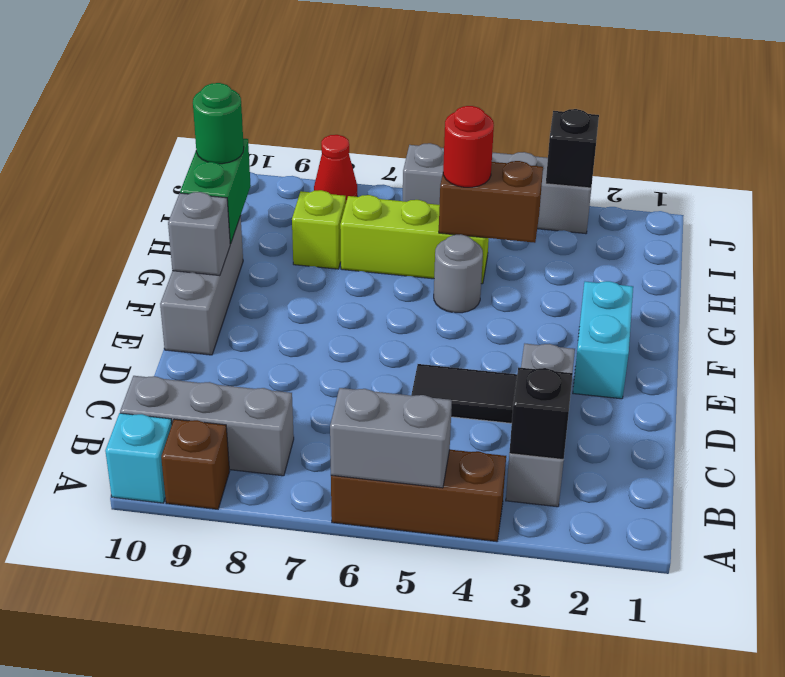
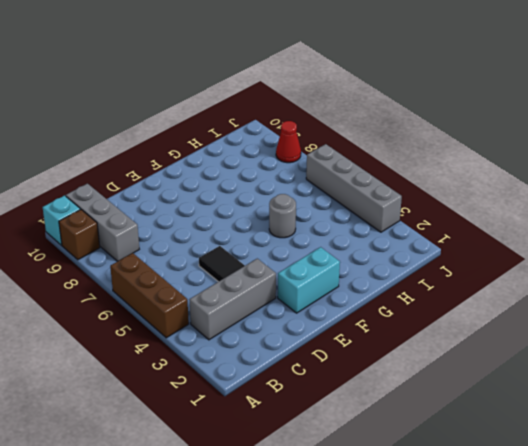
none -> grey 1x3 brick [160,216,243,355]
none -> lime 1x3 brick [340,195,489,284]
none -> lime 1x1 brick [292,190,346,269]

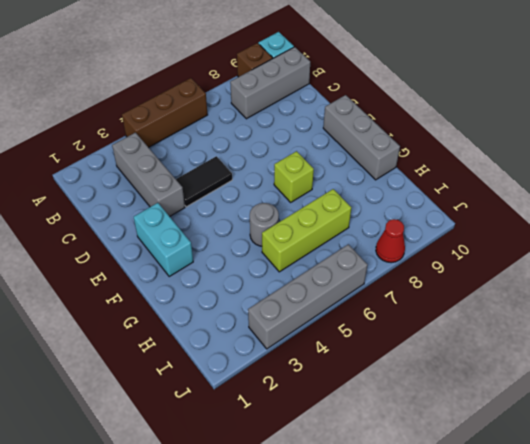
lime 1x1 brick [274,151,314,202] -> lime 1x1 brick moved to [292,190,346,269]
none -> grey 1x2 brick [330,388,452,488]
none -> black 1x1 brick [509,368,573,460]
none -> grey 1x1 brick [168,192,230,276]

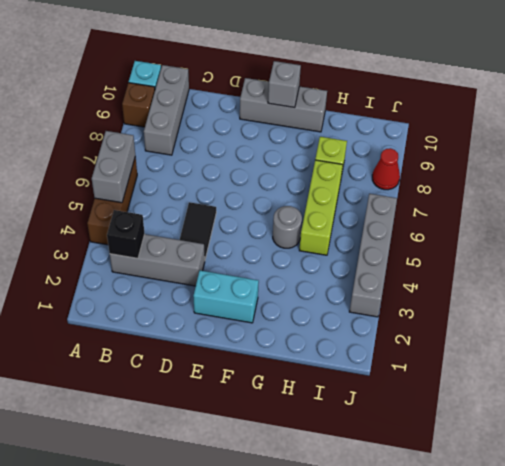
none -> green 1x2 brick [180,139,251,244]
none -> brown 1x2 brick [439,161,543,243]
none -> black 1x1 brick [546,109,599,188]

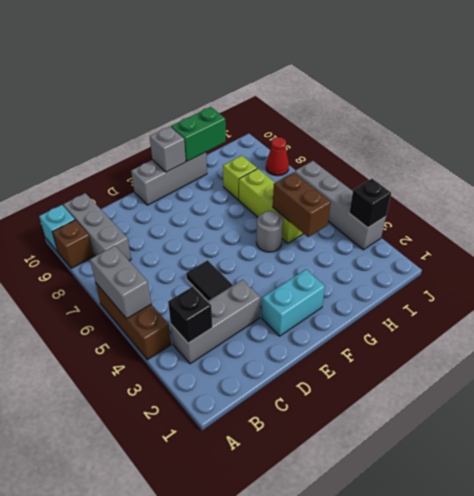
none -> red 1x1 round brick [443,106,494,187]
none -> green 1x1 round brick [193,83,244,164]

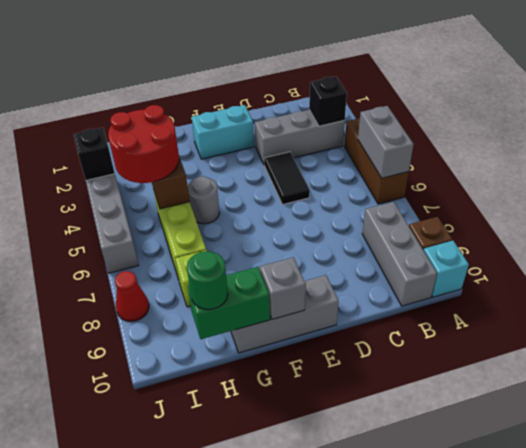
red 2x2 round brick [108,105,179,183] -> red 1x1 round brick [443,106,494,187]

